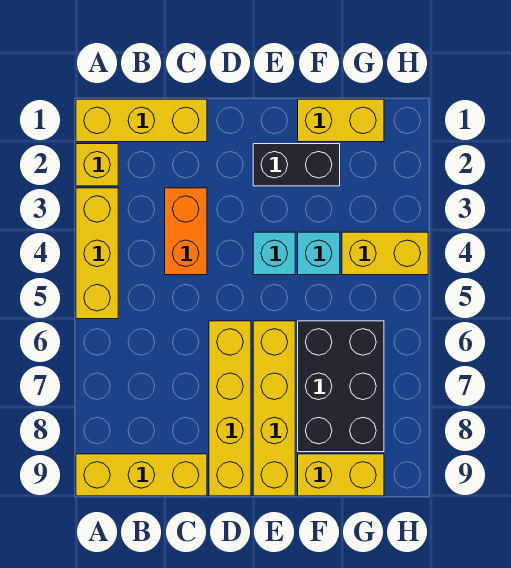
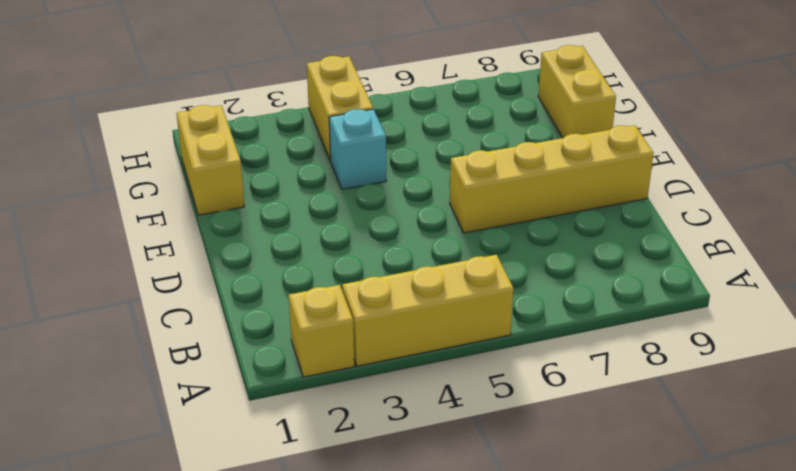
none -> yellow 1x3 brick [76,99,207,142]
none -> yellow 1x3 brick [76,454,207,496]
none -> orange 1x2 brick [165,188,207,275]

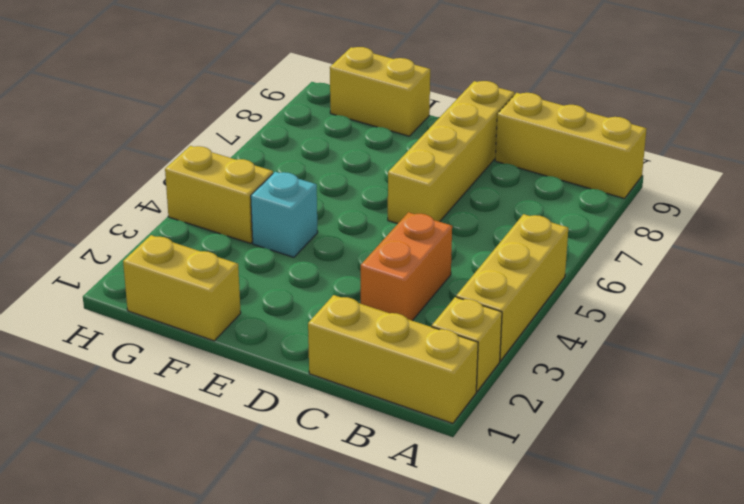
none -> black 1x2 brick [253,144,340,186]
none -> cyan 1x1 brick [253,232,295,275]
none -> yellow 1x4 brick [253,321,295,496]

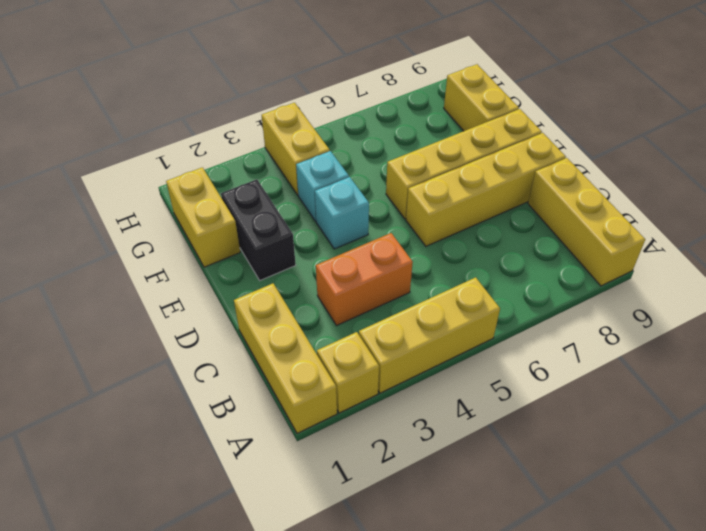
none -> black 2x3 brick [298,321,384,452]

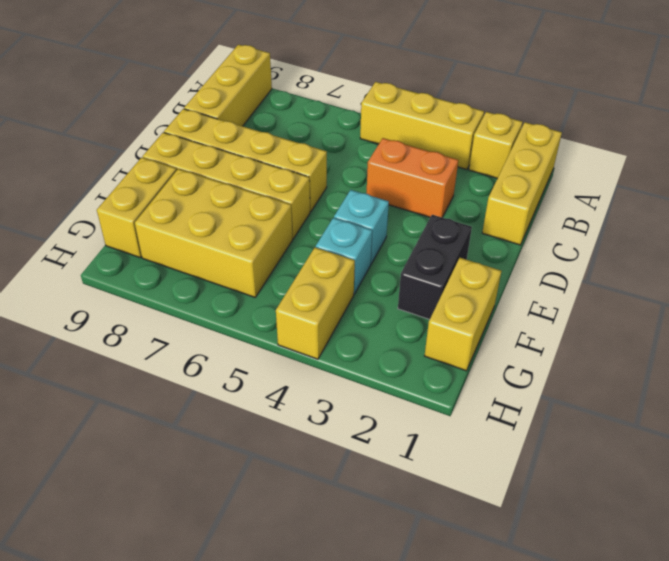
yellow 2x3 brick [135,169,293,297] -> black 2x3 brick [298,321,384,452]

